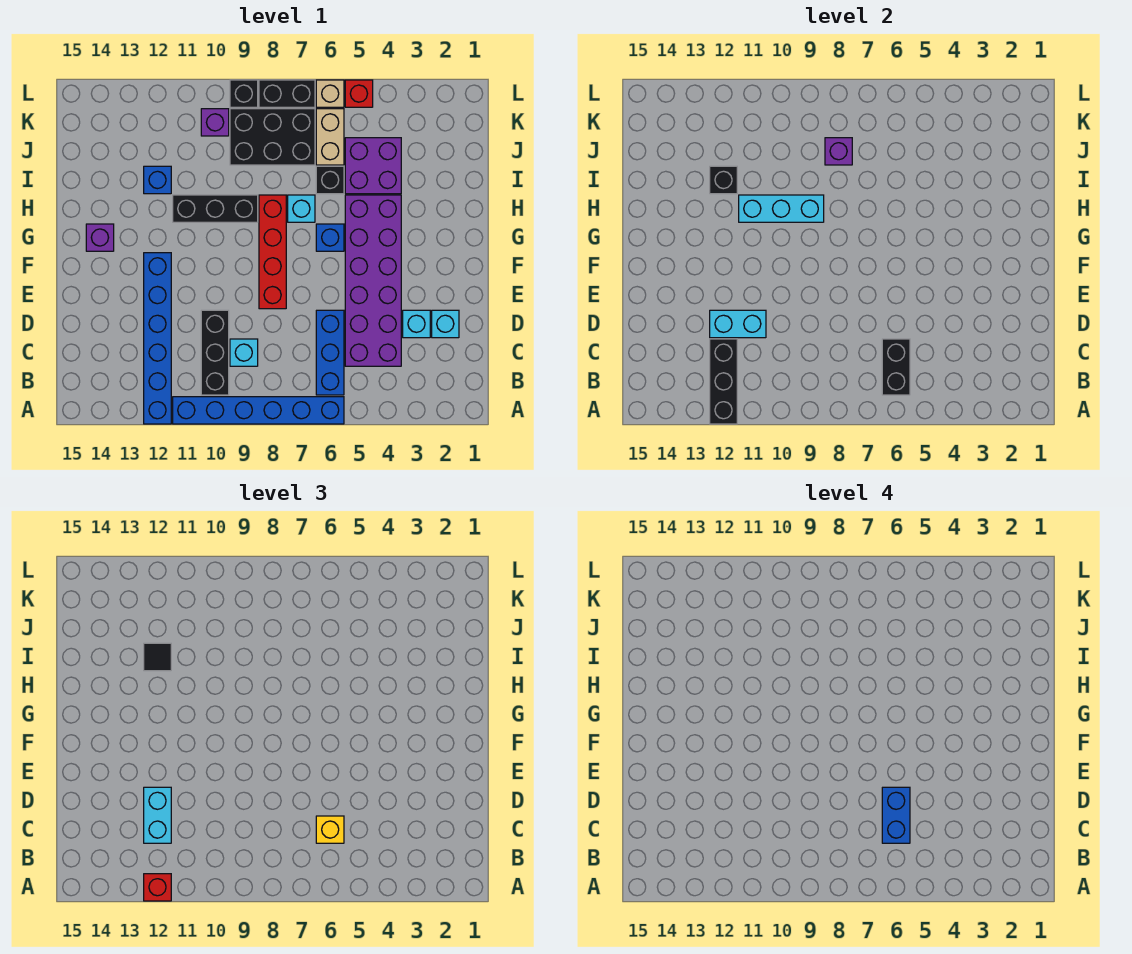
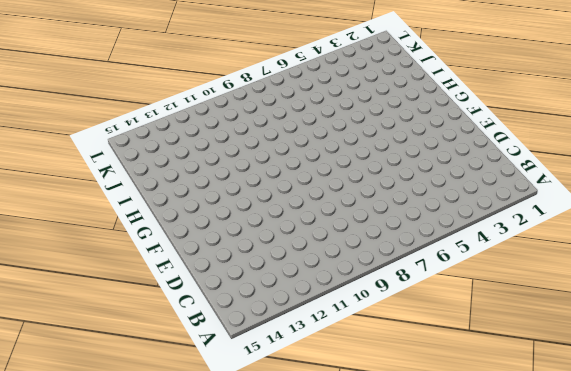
none -> blue 1x6 brick [173,397,344,424]
none -> blue 1x6 brick [144,253,171,424]
none -> blue 1x3 brick [316,310,344,395]
none -> black 1x3 brick [201,310,229,395]

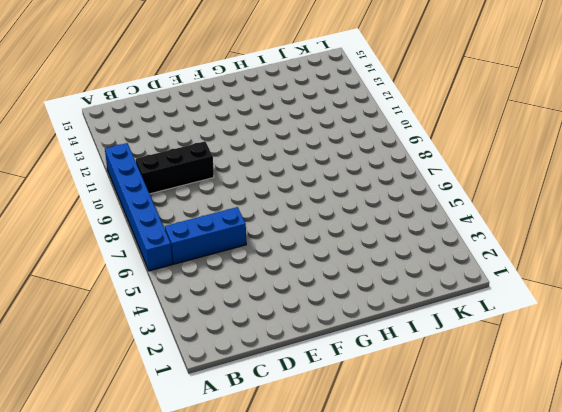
none -> blue 1x6 brick [144,253,171,424]
none -> purple 2x6 brick [345,195,401,366]
none -> cyan 1x1 brick [230,339,258,366]
none -> cyan 1x1 brick [432,310,459,338]

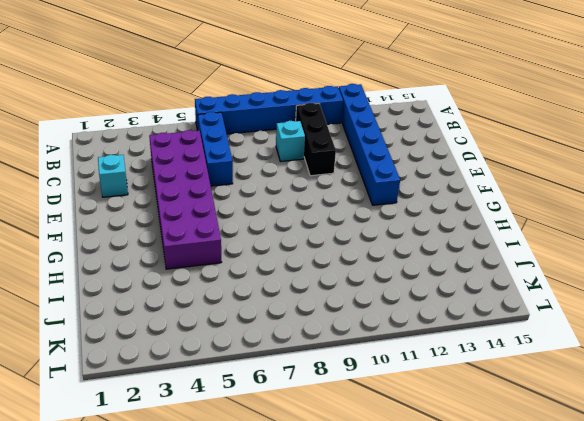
none -> cyan 1x1 brick [403,310,430,338]
none -> red 1x4 brick [259,195,286,309]
none -> blue 1x1 brick [316,224,344,251]
none -> purple 1x1 brick [86,224,114,251]

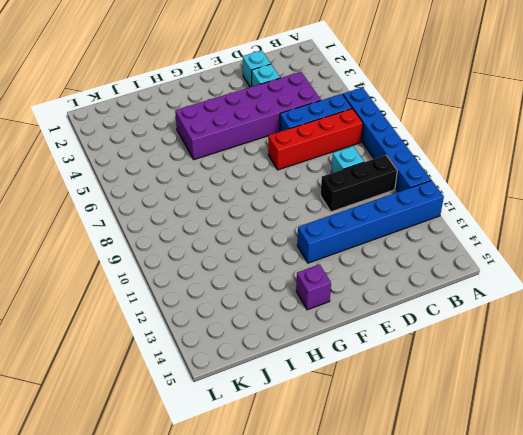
red 1x4 brick [268,109,363,170] -> red 1x4 brick moved to [259,195,286,309]
none -> blue 1x1 brick [316,224,344,251]
none -> cyan 1x1 brick [288,195,315,222]
none -> black 1x3 brick [173,195,258,222]
none -> purple 2x2 brick [345,138,401,194]

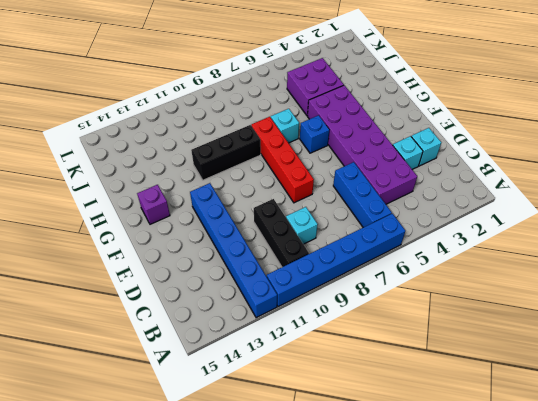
none -> black 1x1 brick [316,166,344,194]
none -> blue 1x1 brick [144,166,171,194]
none -> tan 1x2 brick [316,109,344,165]
none -> black 2x3 brick [230,109,315,165]

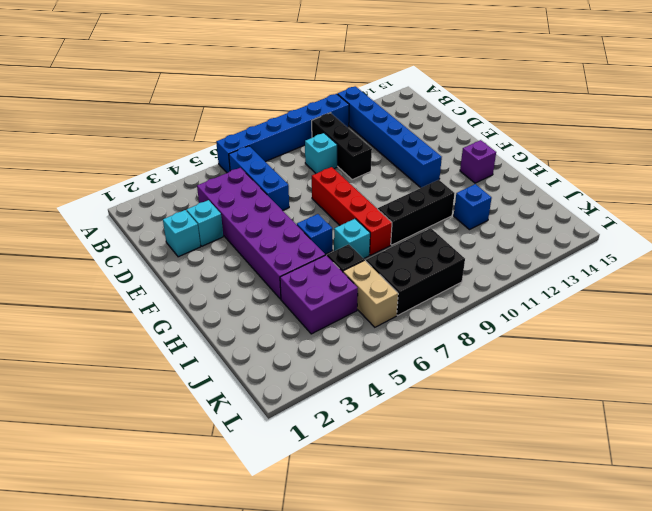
none -> purple 1x1 brick [201,109,229,136]
none -> red 1x1 brick [345,80,373,107]
none -> tan 1x1 brick [316,80,344,107]
none -> black 1x2 brick [259,80,315,107]

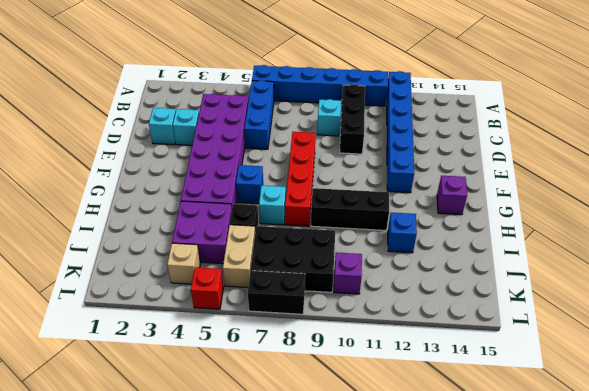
tan 1x1 brick [167,243,200,284] -> tan 1x1 brick moved to [316,80,344,107]
none -> black 1x1 brick [230,80,258,107]
none -> black 1x3 brick [710,339,737,424]
none -> black 1x2 brick [882,339,910,395]
none -> cyan 1x2 brick [710,310,766,338]

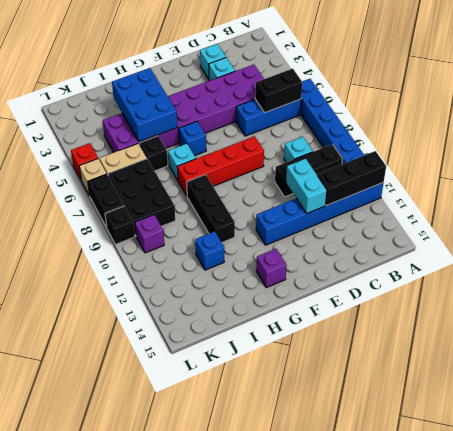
blue 2x3 brick [112,68,177,142] -> none
none -> cyan 1x3 brick [739,195,824,222]
none -> black 1x1 brick [710,166,737,194]
none -> purple 1x1 brick [825,138,852,165]
none -> red 1x1 brick [144,874,171,901]

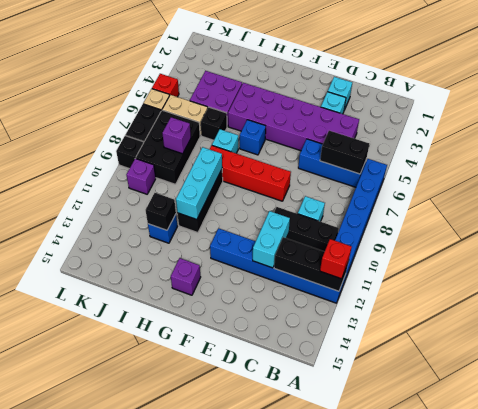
none -> yellow 1x1 brick [316,816,344,843]
none -> cyan 1x2 brick [144,787,171,843]
none -> black 1x1 tile [144,643,171,671]
none -> blue 1x2 brick [882,787,910,843]

